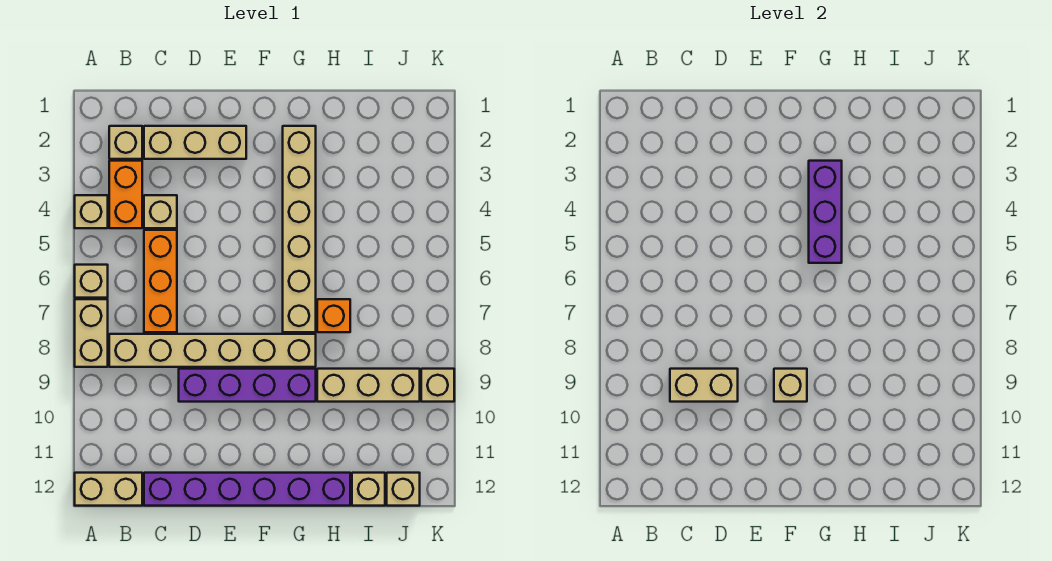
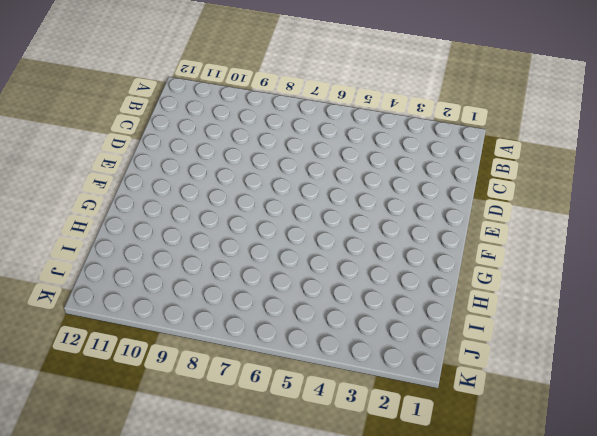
none -> tan 1x1 brick [75,195,108,228]
none -> tan 1x1 brick [75,265,108,298]
none -> tan 1x2 brick [75,299,108,367]

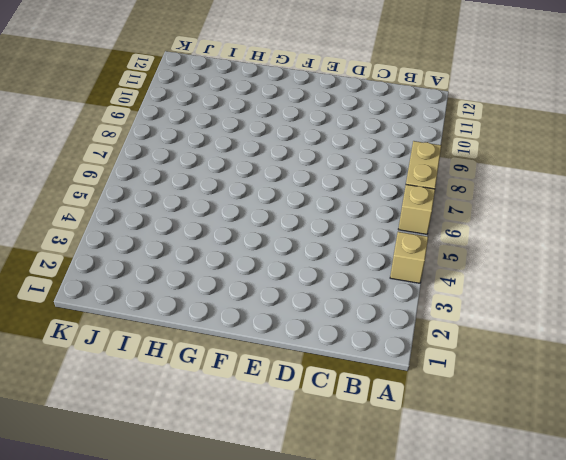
none -> tan 1x2 brick [75,473,142,506]
none -> tan 1x1 brick [109,126,142,159]
none -> orange 1x2 brick [109,161,142,228]

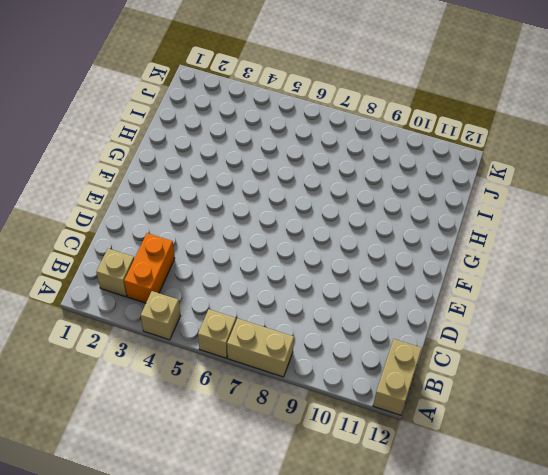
orange 1x2 brick [124,233,175,303] -> orange 1x2 brick turned to [109,161,142,228]
none -> tan 1x6 brick [109,334,316,367]
none -> tan 1x3 brick [144,126,246,159]
none -> tan 1x1 brick [144,195,177,228]

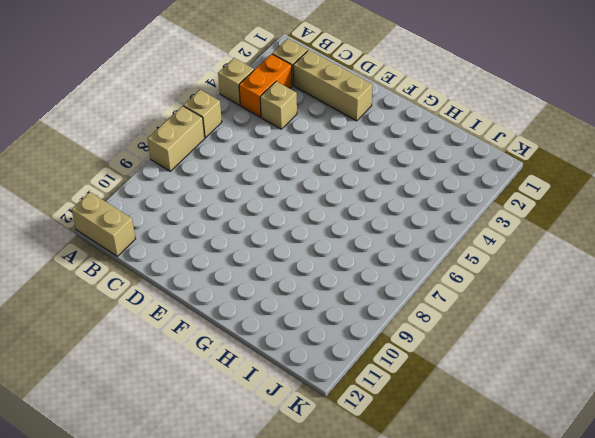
none -> tan 1x6 brick [109,334,316,367]
none -> orange 1x3 brick [144,230,177,332]
none -> purple 1x6 brick [144,473,350,506]

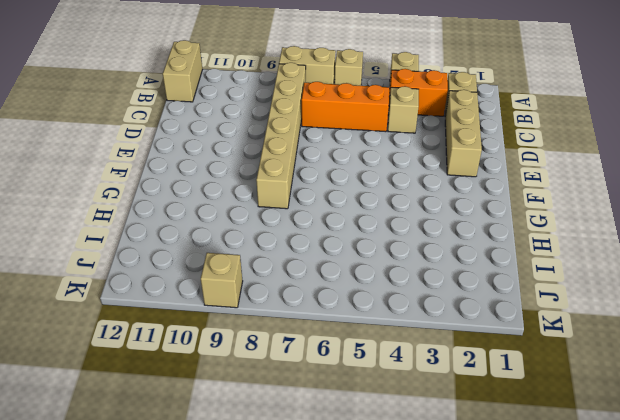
none -> purple 1x6 brick [144,473,350,506]
none -> purple 1x4 brick [179,369,316,402]
none -> tan 1x6 brick [283,126,316,332]

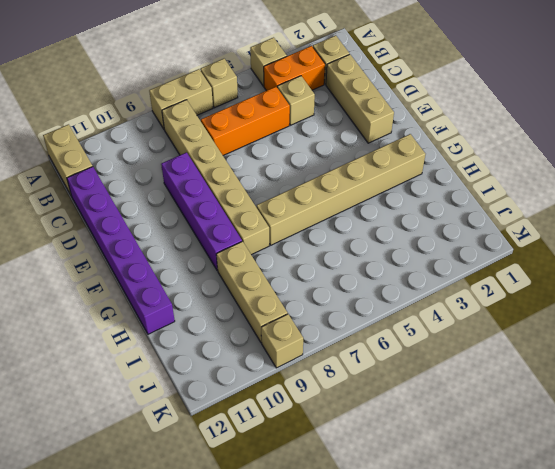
none -> orange 1x1 brick [317,299,350,332]
none -> tan 1x1 brick [352,473,385,506]
none -> tan 1x1 brick [387,473,420,506]

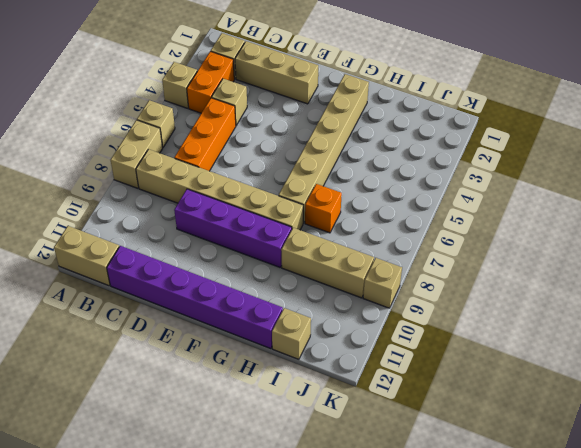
none -> tan 1x1 brick [387,473,420,506]
none -> tan 1x2 brick [670,369,738,402]
none -> tan 1x1 brick [774,369,807,402]

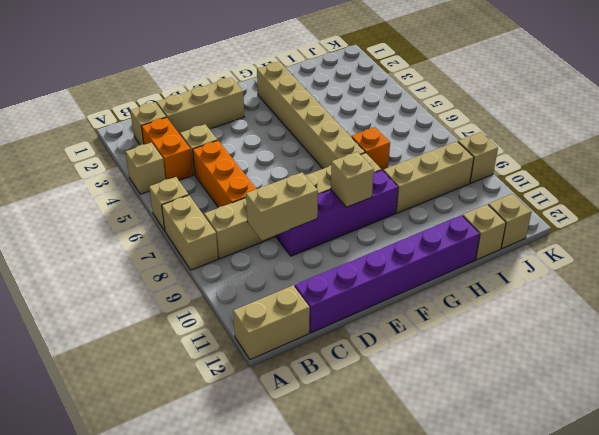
none -> purple 1x3 brick [809,161,842,263]

